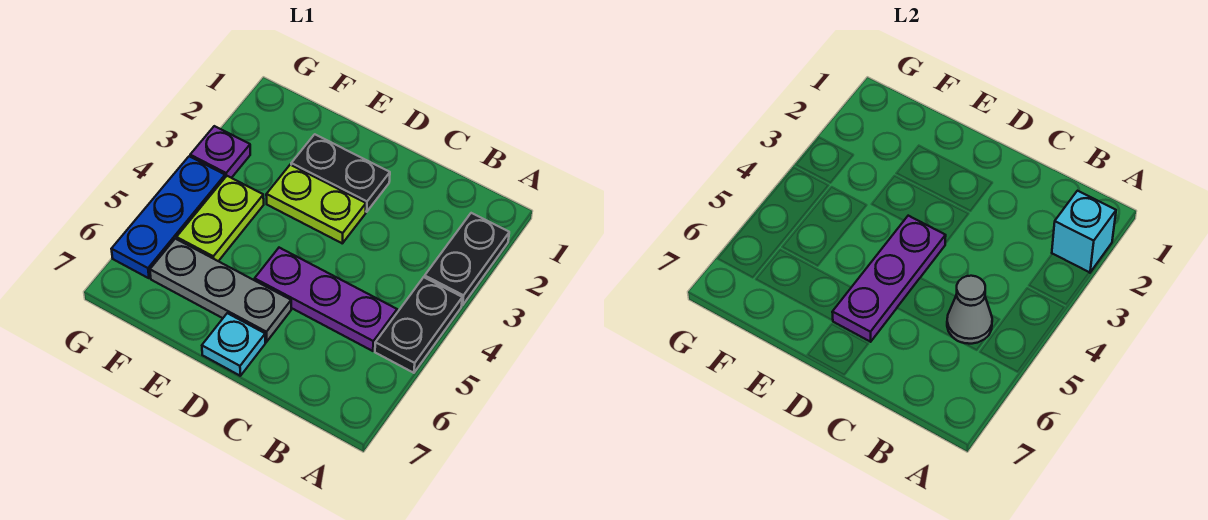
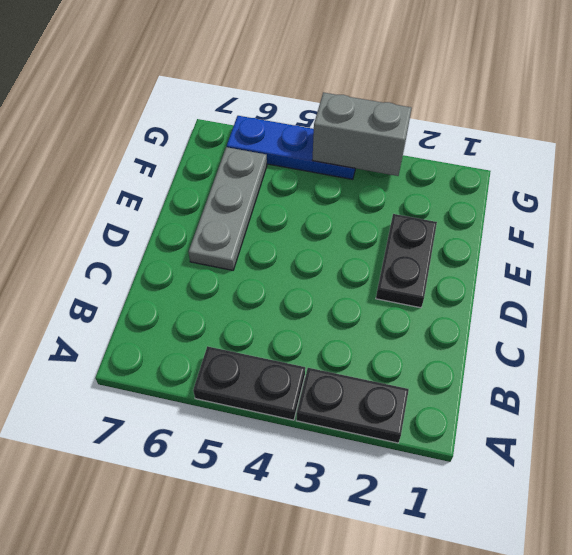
grey 1x2 brick [312,92,412,176] -> none
none -> purple 1x3 plate [255,248,397,351]
none -> lime 1x2 plate [266,165,366,243]
none -> cyan 1x1 plate [202,313,265,376]

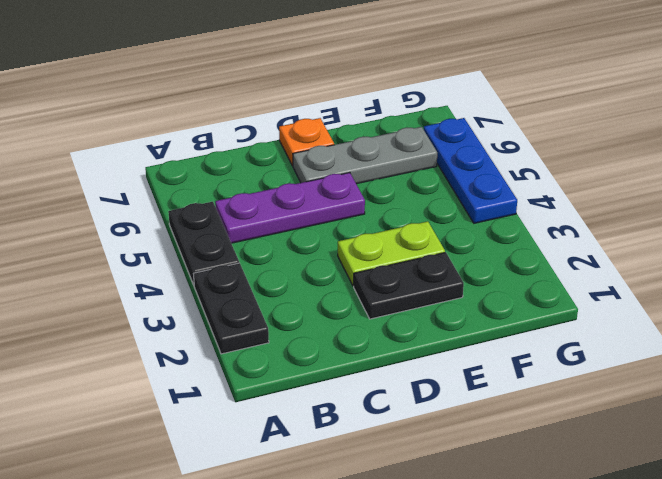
orange 1x1 plate [279,118,334,166] -> cyan 1x1 plate [202,313,265,376]
none -> lime 1x2 plate [177,176,264,261]
none -> purple 1x1 plate [190,126,250,178]
none -> cyan 1x1 brick [1052,191,1116,273]

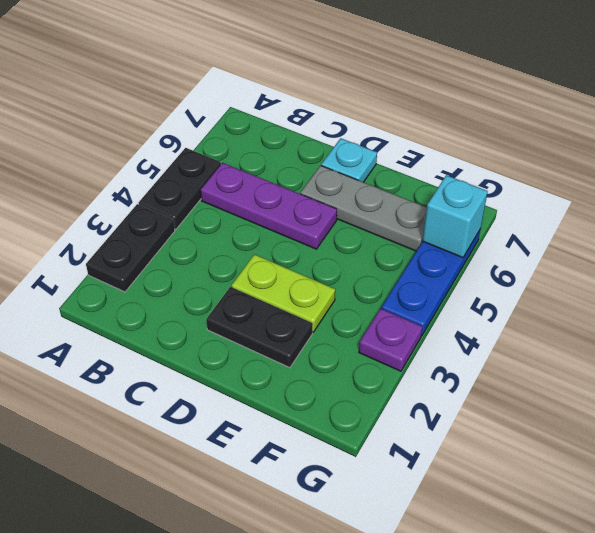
cyan 1x1 brick [423,175,488,258] -> cyan 1x1 brick moved to [1052,191,1116,273]
none -> lime 1x2 plate [177,176,264,261]
none -> grey 1x1 cone [947,276,992,344]
none -> purple 1x3 plate [832,216,946,342]

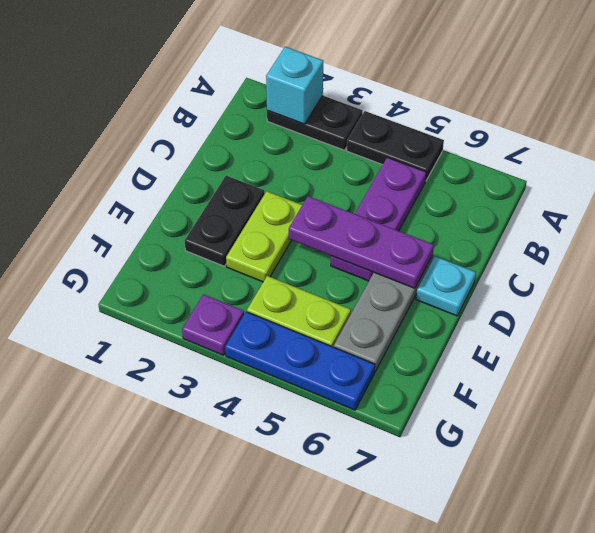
none -> grey 1x1 cone [947,276,992,344]

